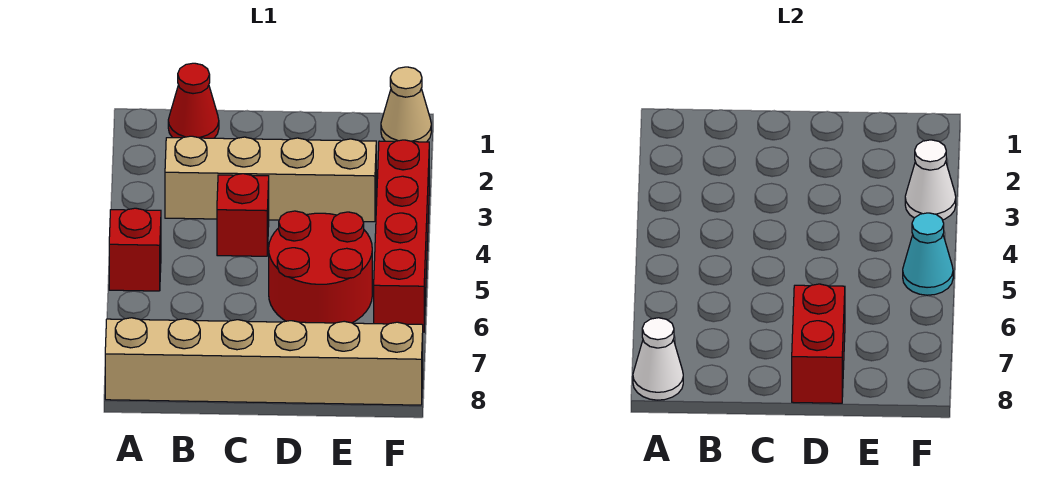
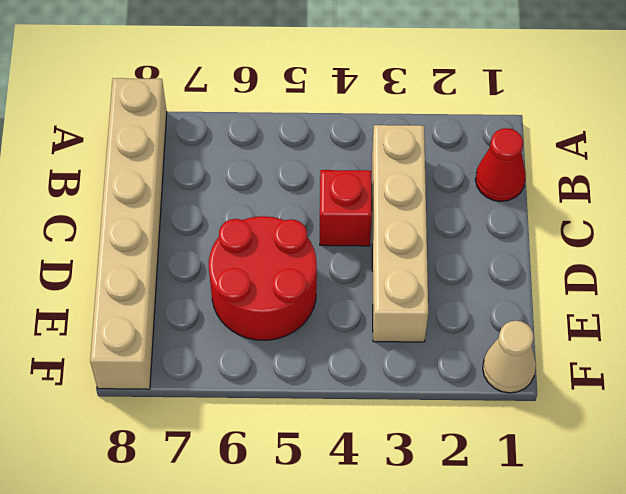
none -> red 1x1 brick [109,208,161,291]
none -> red 1x4 brick [374,140,429,332]
none -> white 1x1 cone [633,318,683,400]

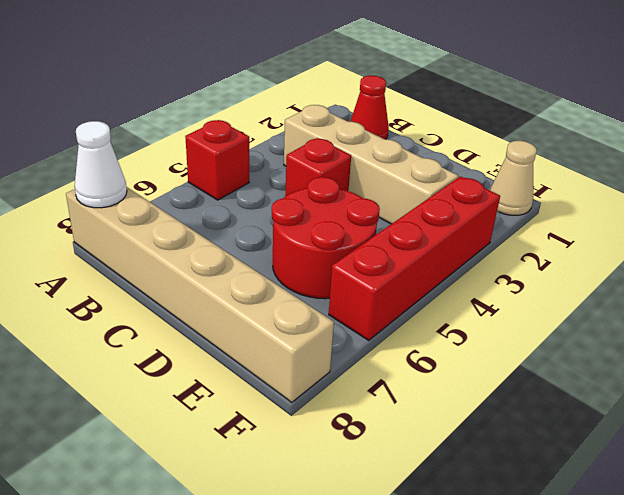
none -> red 1x2 brick [792,284,845,403]
none -> white 1x1 cone [905,140,956,220]
none -> cyan 1x1 cone [903,213,953,295]

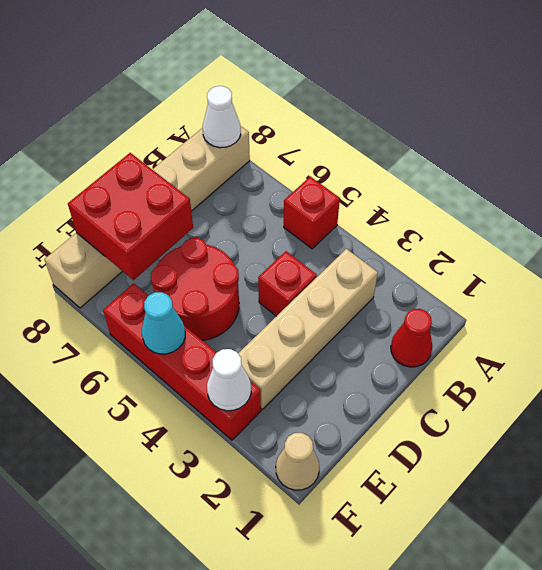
red 2x2 brick [68,153,193,280] -> red 1x2 brick [792,284,845,403]

